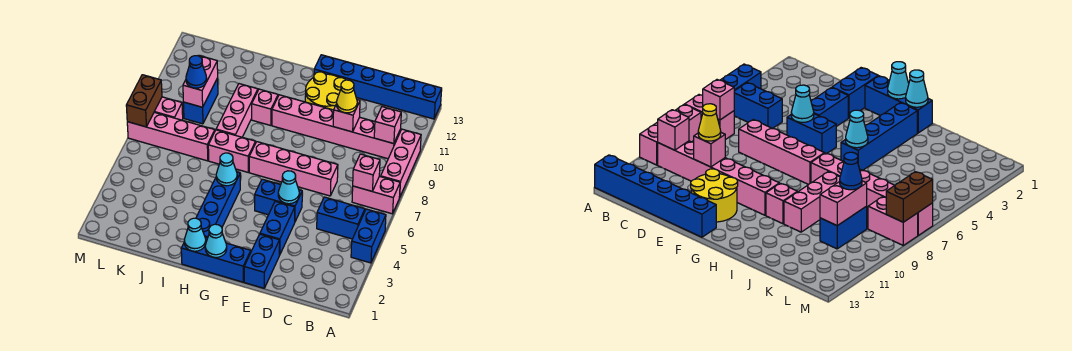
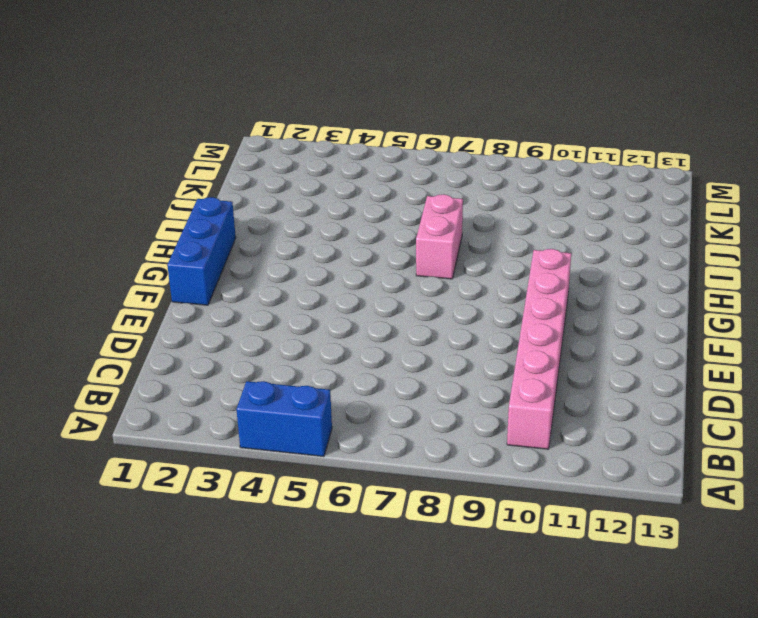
none -> pink 1x2 brick [352,176,400,214]
none -> pink 1x3 brick [381,129,421,196]
none -> blue 1x6 brick [314,55,442,119]
none -> blue 1x2 brick [317,197,365,239]

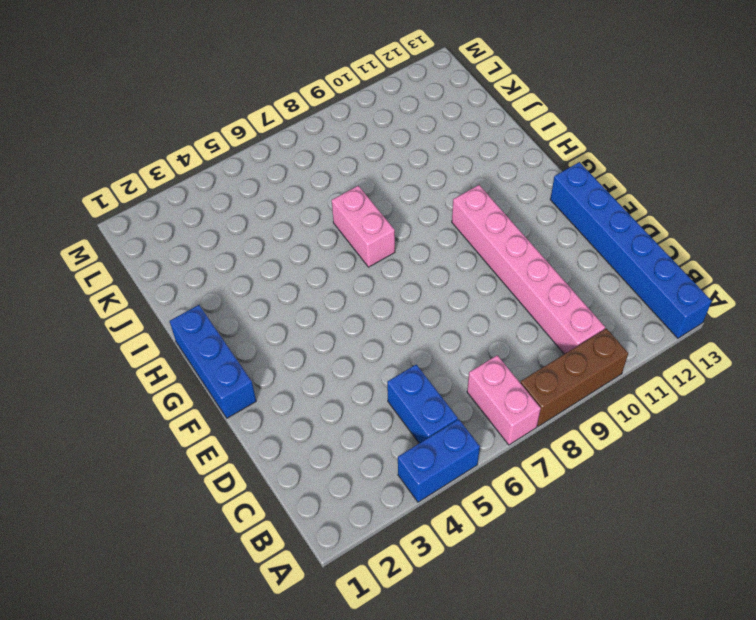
brown 1x3 brick [521,328,628,426] -> pink 1x3 brick [381,129,421,196]
none -> pink 1x4 brick [249,142,338,196]
none -> blue 1x2 brick [244,234,280,288]
none -> blue 1x2 brick [260,201,295,255]
none -> blue 1x2 brick [255,179,302,221]

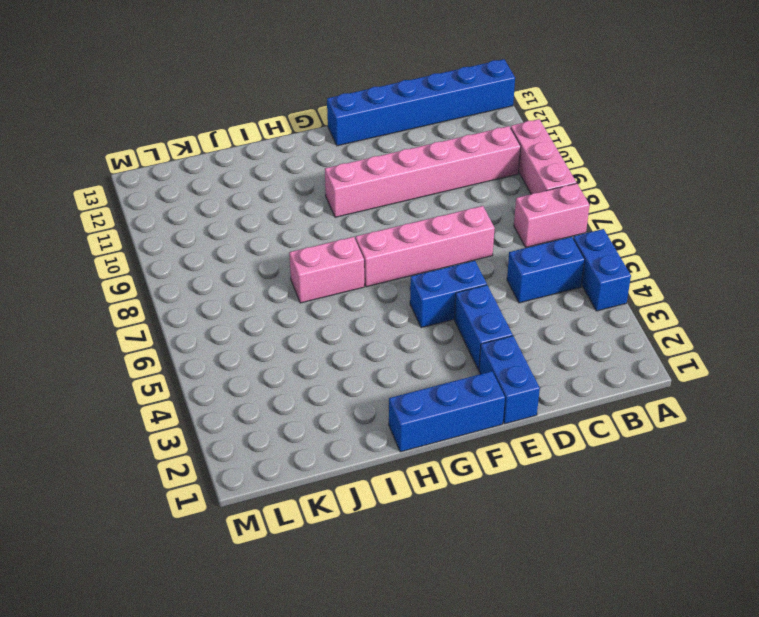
none -> yellow 2x2 round brick [305,72,345,110]
none -> blue 1x4 brick [196,172,240,238]
none -> pink 1x1 brick [252,89,278,126]
none -> pink 1x3 brick [216,84,258,137]

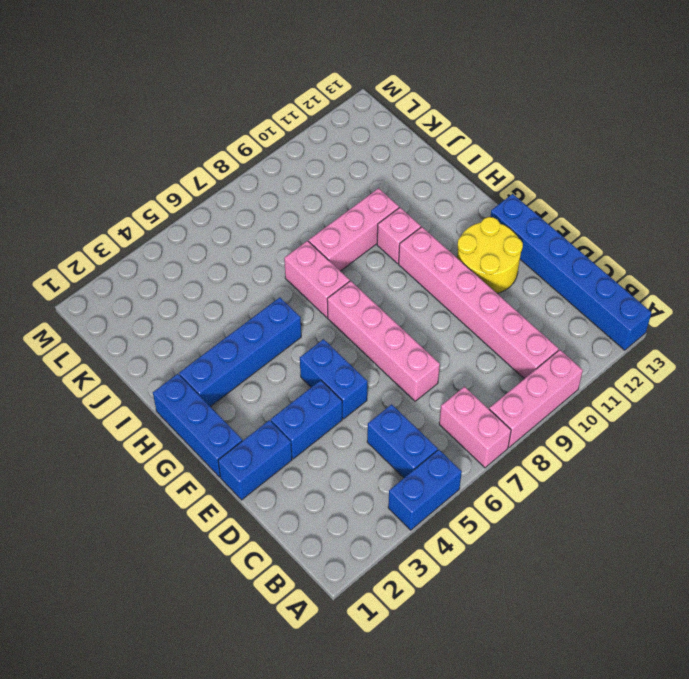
none -> pink 1x4 brick [127,112,215,161]
none -> blue 1x2 brick [183,78,218,124]
none -> pink 1x2 brick [155,97,183,120]
none -> pink 1x1 brick [353,154,380,191]

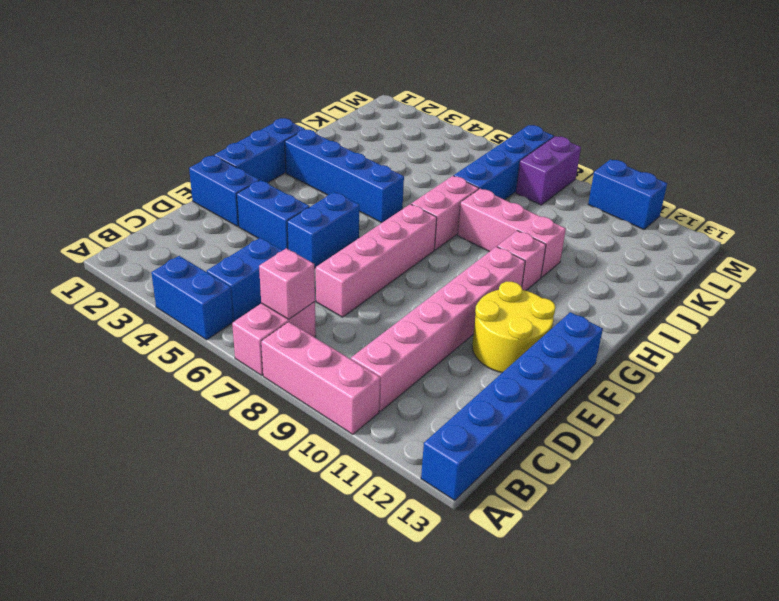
blue 1x4 brick [454,125,554,200] -> pink 1x4 brick [127,112,215,161]
purple 1x2 brick [516,136,581,205] -> pink 1x2 brick [155,97,183,120]
blue 1x2 brick [588,159,667,229] -> blue 1x2 brick moved to [183,78,218,124]
none -> pink 1x1 brick [374,107,401,144]
none -> pink 1x1 brick [333,100,360,132]
none -> cyan 1x1 cone [278,171,299,204]
none -> cyan 1x1 cone [205,224,227,257]

